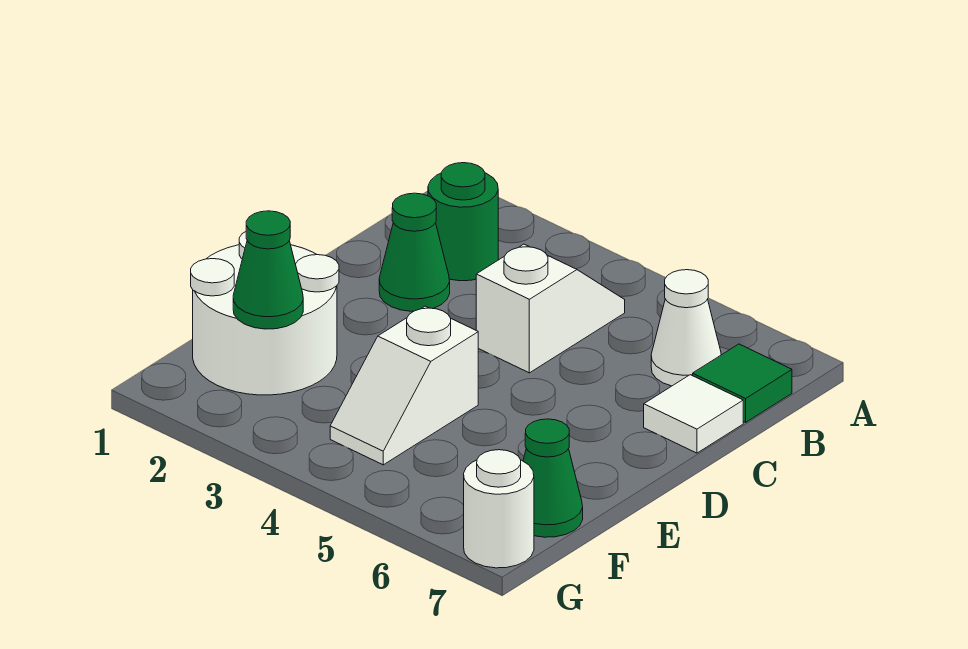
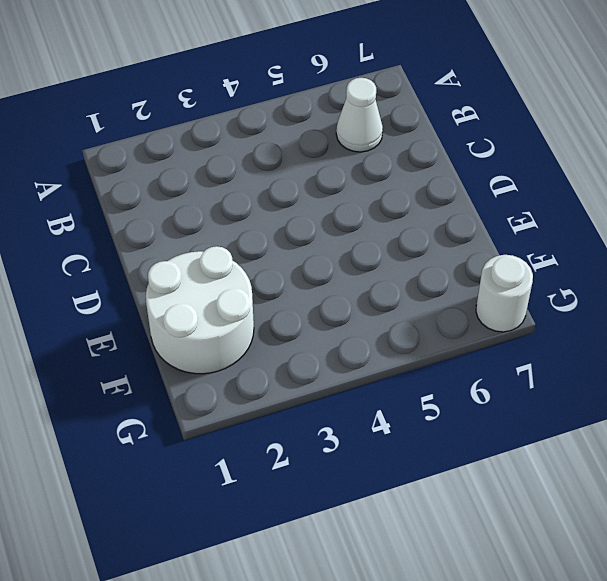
none -> green 1x1 round brick [428,163,498,281]
none -> white 1x2 slope [476,244,625,373]

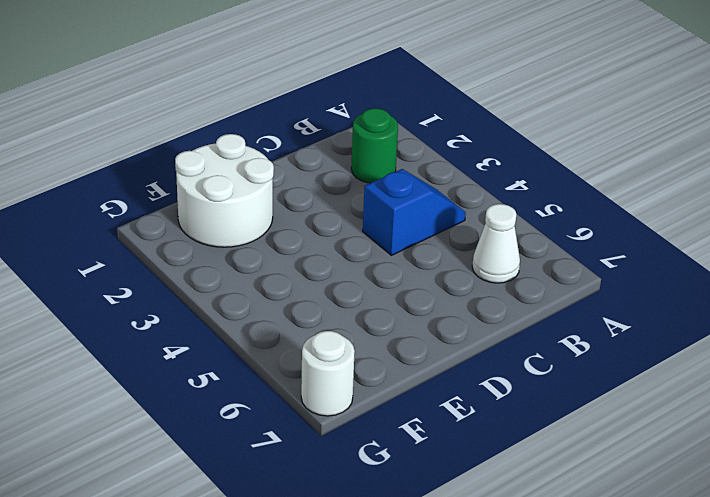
blue 1x2 slope [363,169,466,255] -> white 1x2 slope [476,244,625,373]
none -> green 1x1 tile [693,344,792,422]
none -> green 1x1 cone [379,193,450,311]

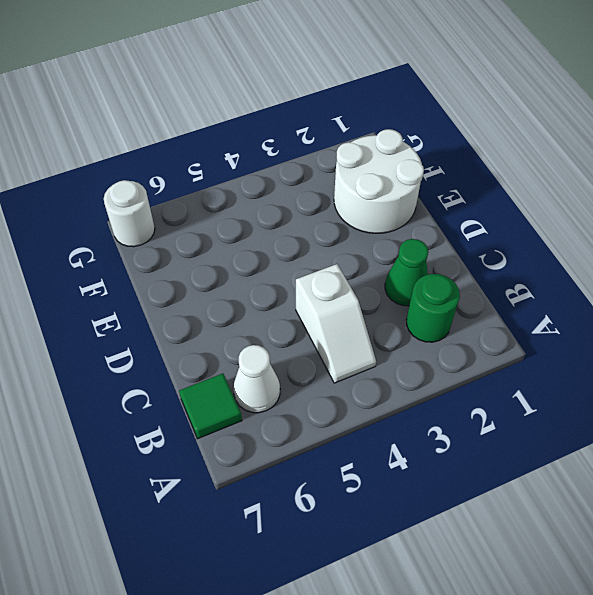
none -> white 1x1 tile [644,375,743,453]
none -> white 1x2 slope [330,306,478,465]

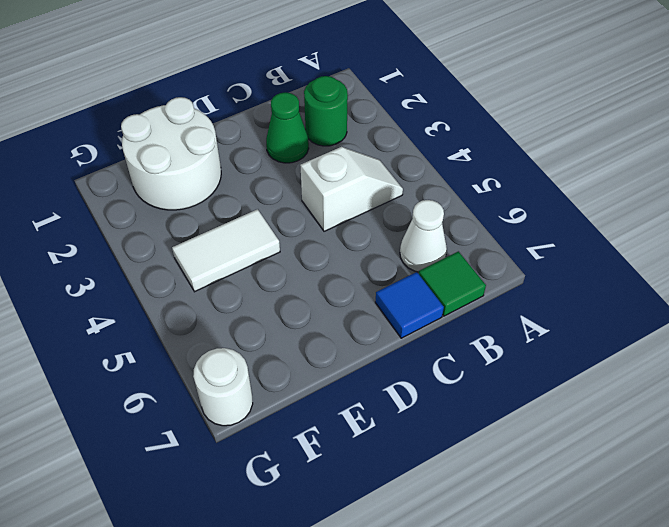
blue 1x1 tile [375,272,444,338] -> white 1x1 tile [644,375,743,453]
white 1x2 tile [172,209,280,292] -> white 1x2 slope [330,306,478,465]
none -> green 1x1 cone [523,419,583,537]
none -> green 1x1 cone [233,211,303,329]

